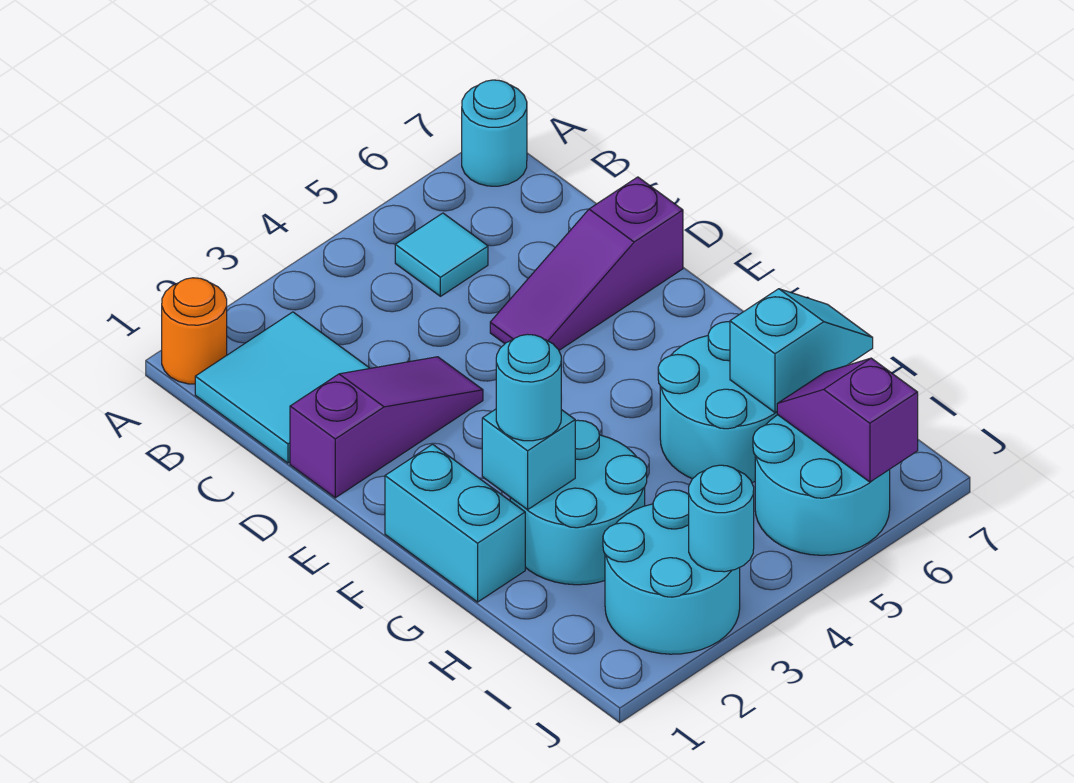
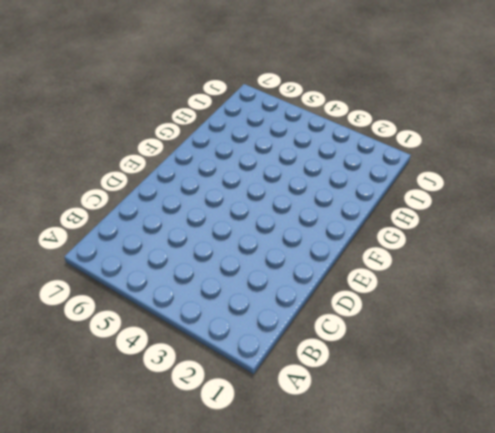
none -> orange 1x1 round brick [162,278,227,384]
none -> cyan 1x1 round brick [462,80,527,186]
none -> cyan 2x2 tile [195,312,370,463]

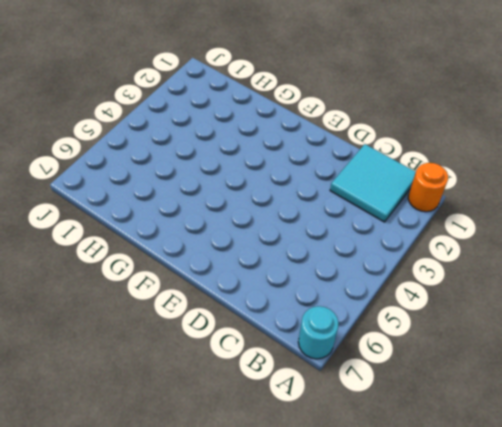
none -> cyan 1x1 tile [395,213,488,296]
none -> purple 1x3 slope [290,357,483,498]
none -> purple 1x3 slope [490,177,683,350]

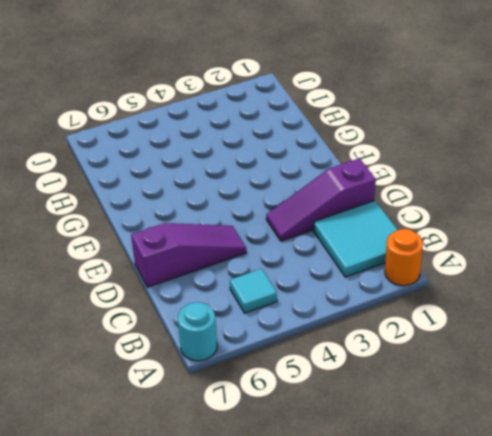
none -> cyan 1x2 brick [385,444,525,602]
none -> cyan 2x2 round brick [510,420,647,585]
none -> cyan 2x2 round brick [658,322,778,482]

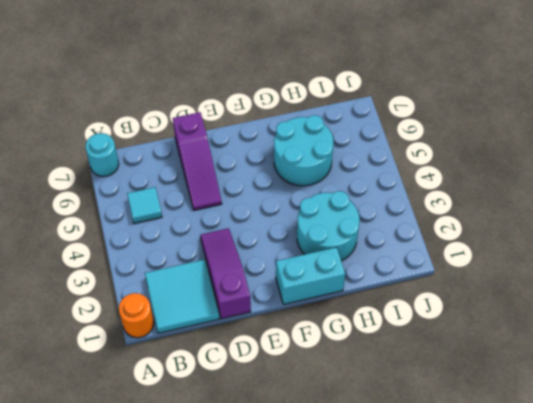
none -> cyan 2x2 round brick [603,490,740,654]
none -> cyan 2x2 round brick [753,415,890,555]
none -> cyan 1x1 brick [482,409,575,510]

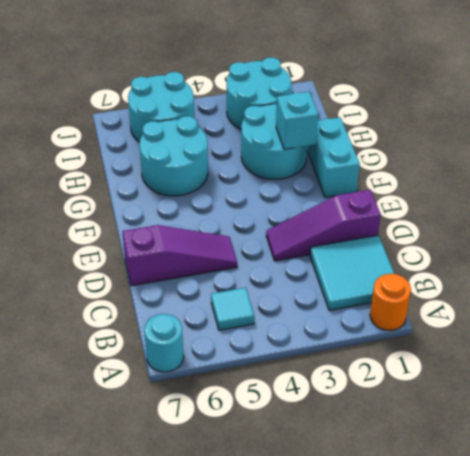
none -> cyan 1x2 slope [730,289,873,412]
none -> purple 1x2 slope [777,358,918,482]
none -> cyan 1x1 round brick [689,465,754,572]

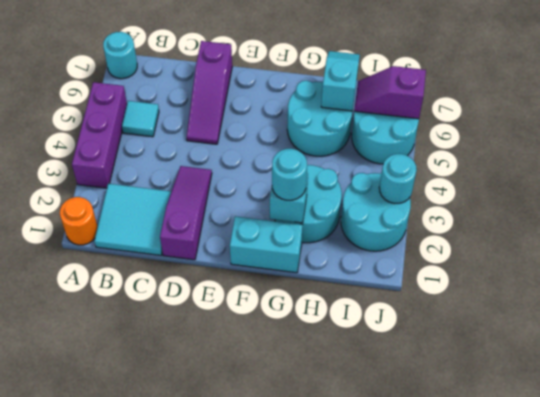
purple 1x3 brick [72,82,127,188] -> none

